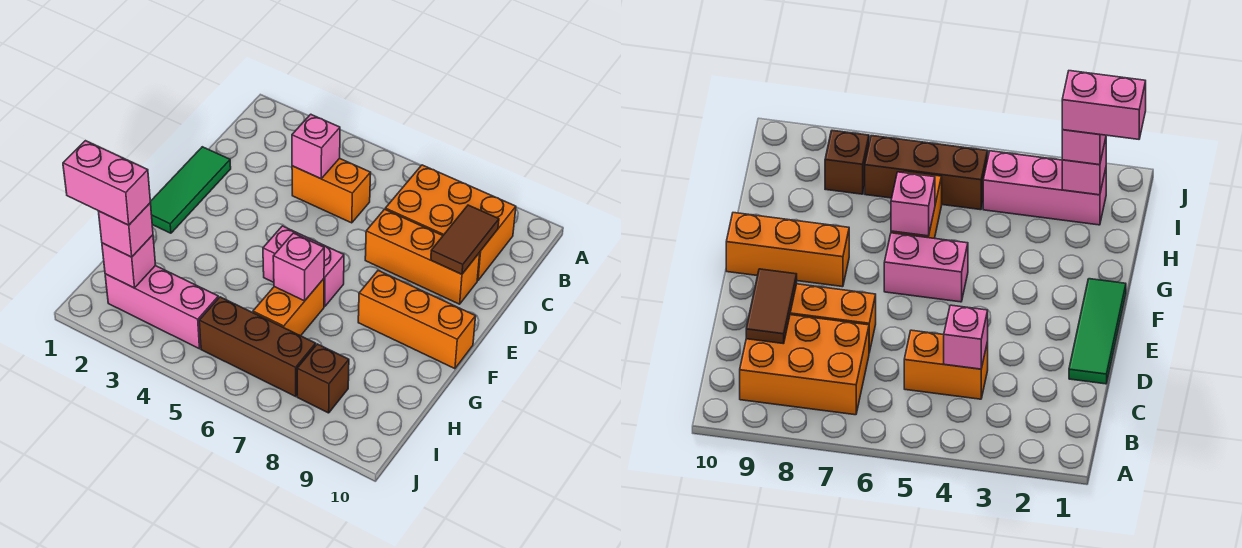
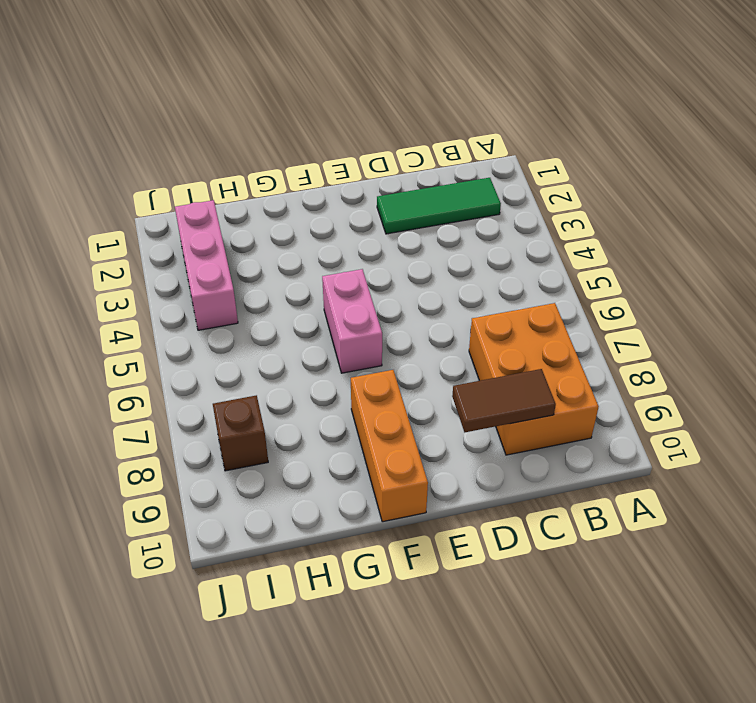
green 1x3 tile [377,178,501,234] -> green 1x3 tile moved to [150,147,231,233]
none -> orange 1x2 brick [292,158,371,223]
none -> orange 1x3 brick [365,209,480,304]
none -> orange 1x2 brick [253,279,324,336]

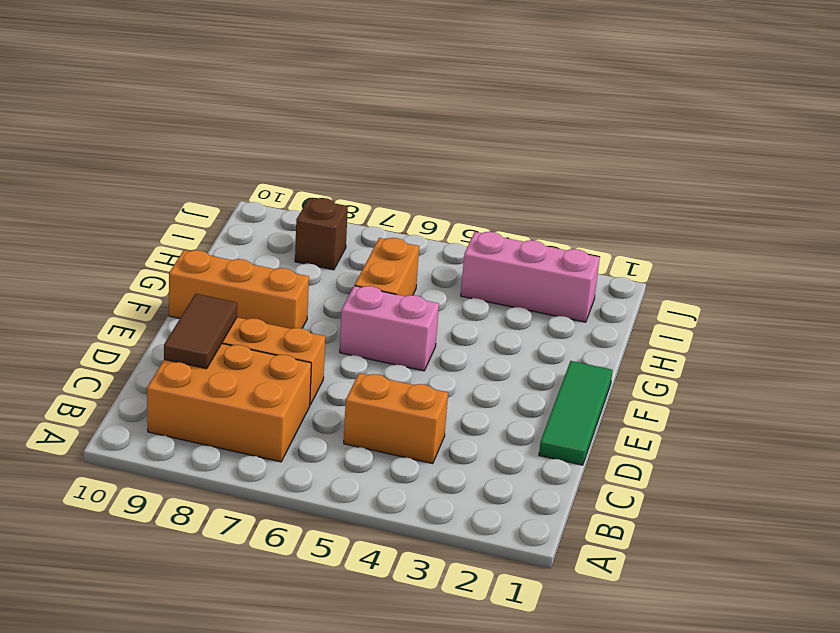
none -> brown 1x3 brick [199,297,316,397]
none -> pink 1x1 brick [292,114,340,179]
none -> pink 1x1 brick [273,233,324,301]

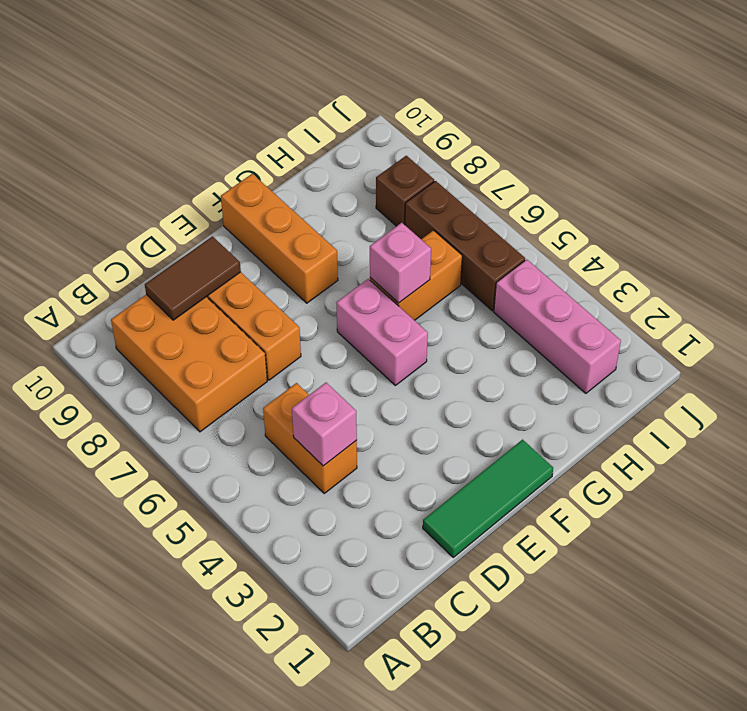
none -> pink 1x1 brick [102,235,155,288]
none -> pink 1x1 brick [98,203,153,257]
none -> pink 1x2 brick [63,141,150,225]

